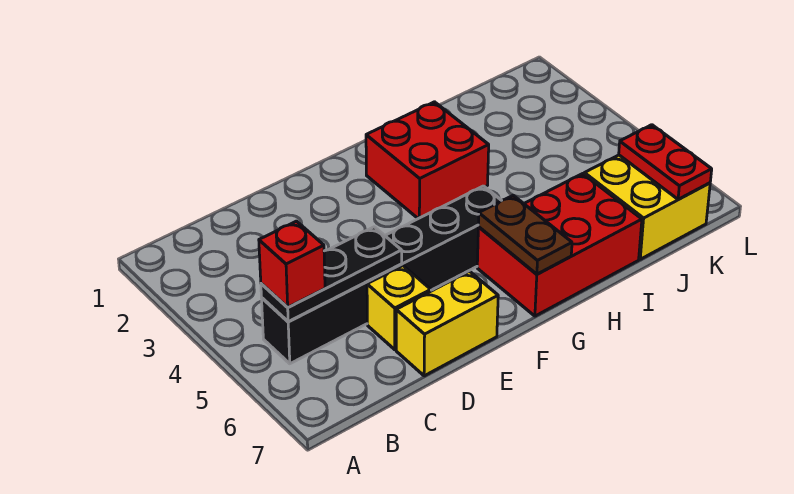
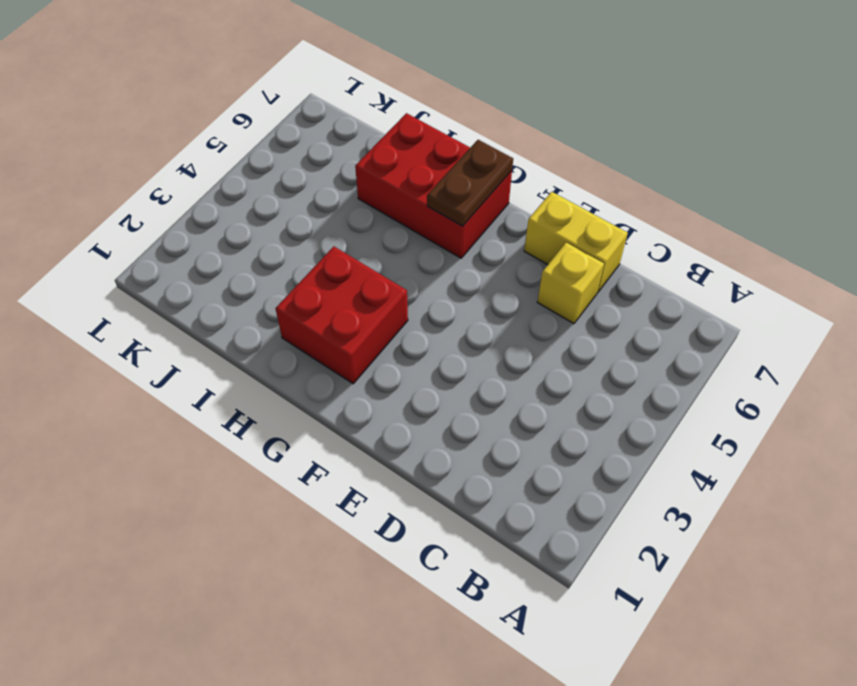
none -> black 1x6 brick [262,186,502,364]
none -> yellow 2x2 brick [584,155,710,259]

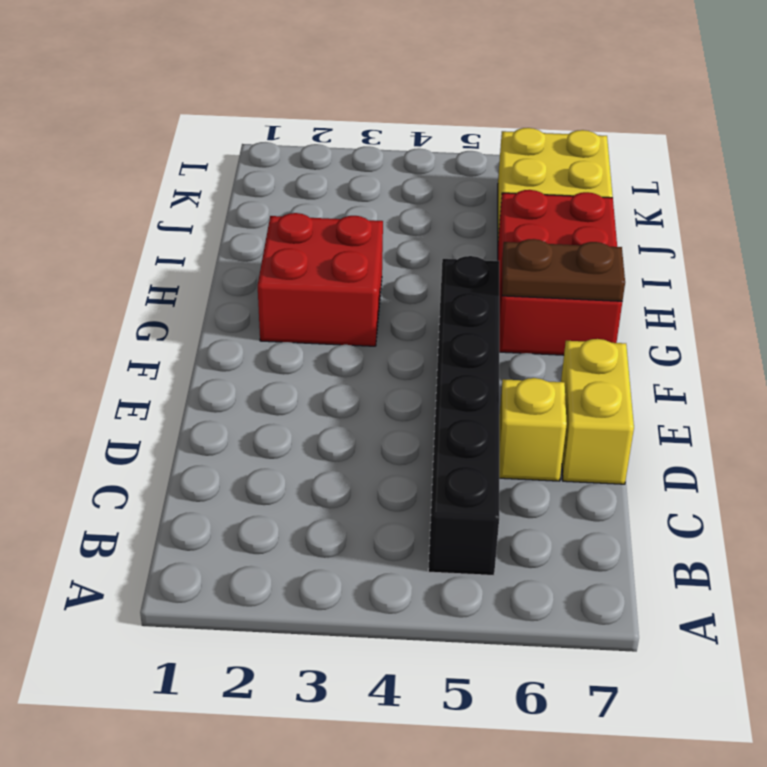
none -> black 1x3 plate [261,227,402,322]
none -> red 1x2 plate [619,125,712,199]

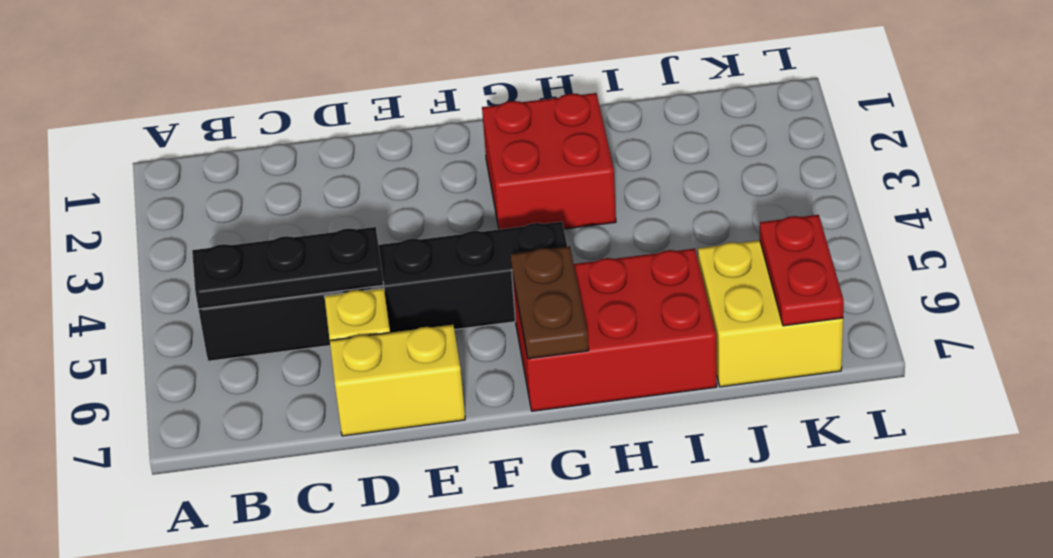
none -> red 1x1 brick [259,221,325,307]

